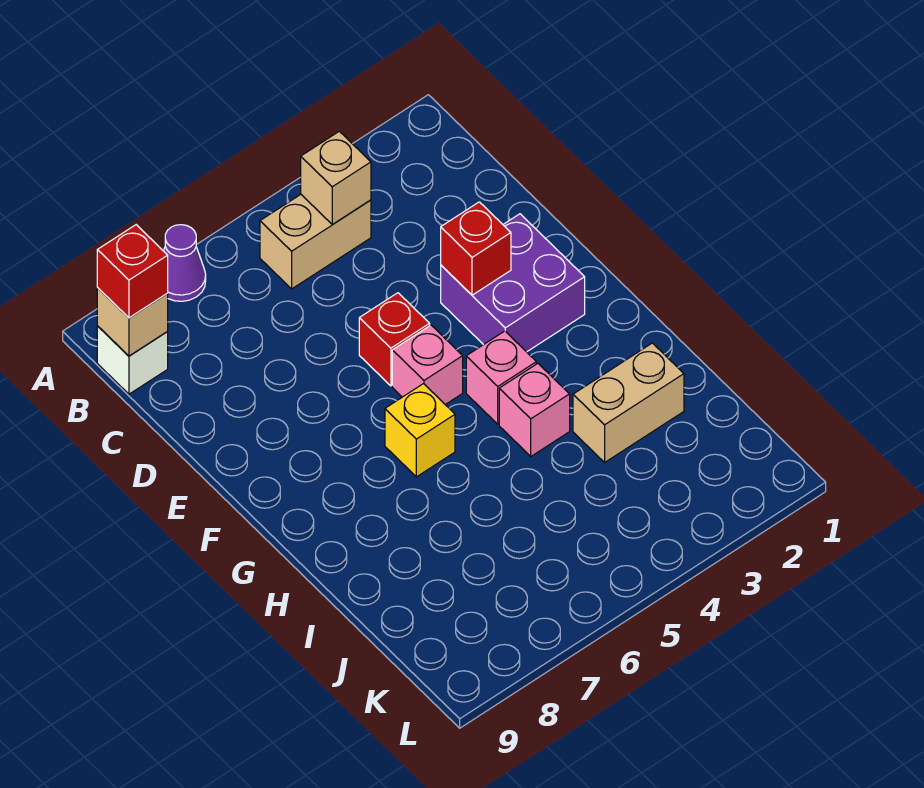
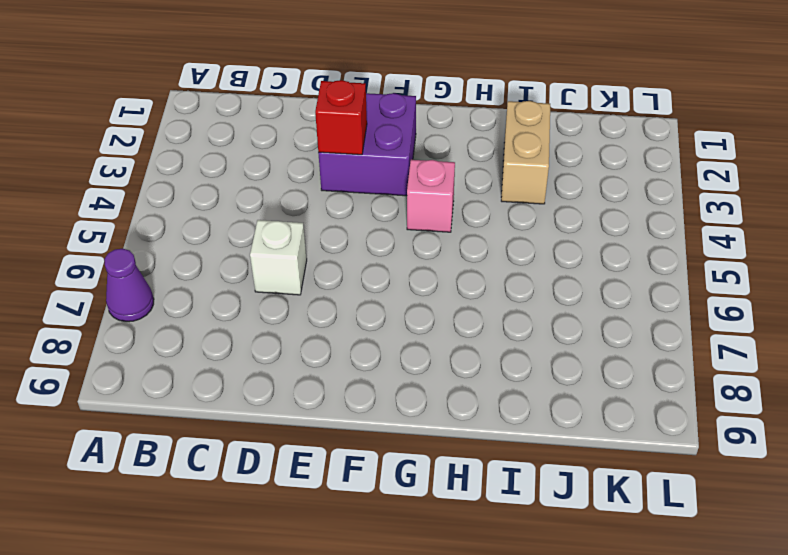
white 1x1 brick [250,220,307,295] -> white 1x1 brick moved to [97,326,168,394]
none -> tan 1x2 brick [260,195,371,289]
none -> red 1x1 brick [359,293,430,386]
none -> pink 1x1 brick [392,325,463,405]

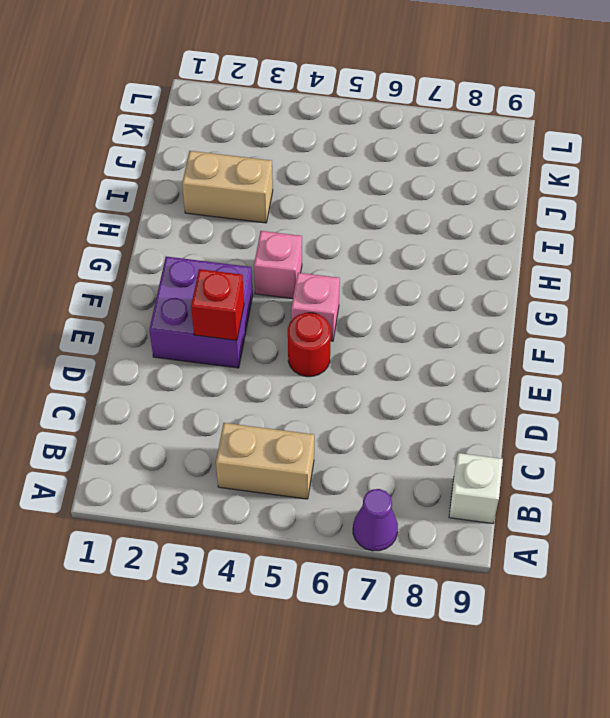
red 1x1 round brick [288,313,331,377] -> red 1x1 brick [359,293,430,386]
none -> yellow 1x1 brick [385,384,455,477]
none -> pink 1x1 brick [499,364,570,456]
none -> tan 1x1 brick [301,131,371,225]

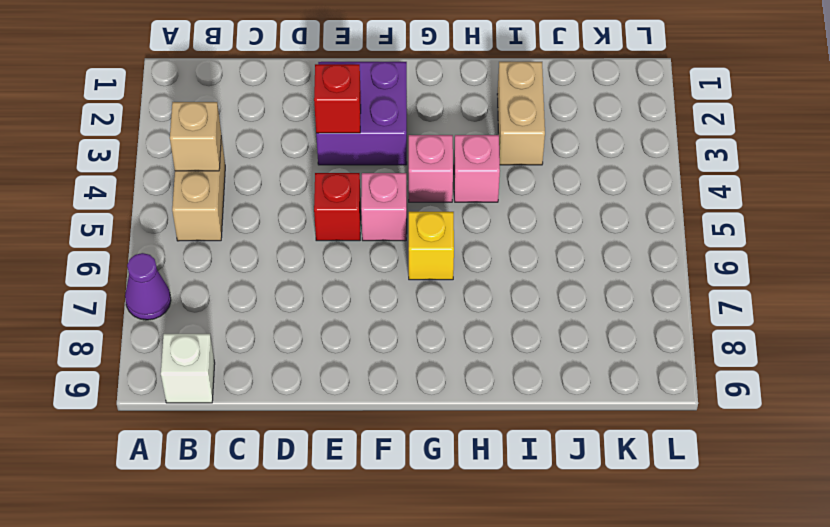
none -> tan 1x1 brick [97,288,168,356]
none -> red 1x1 brick [97,225,168,318]

